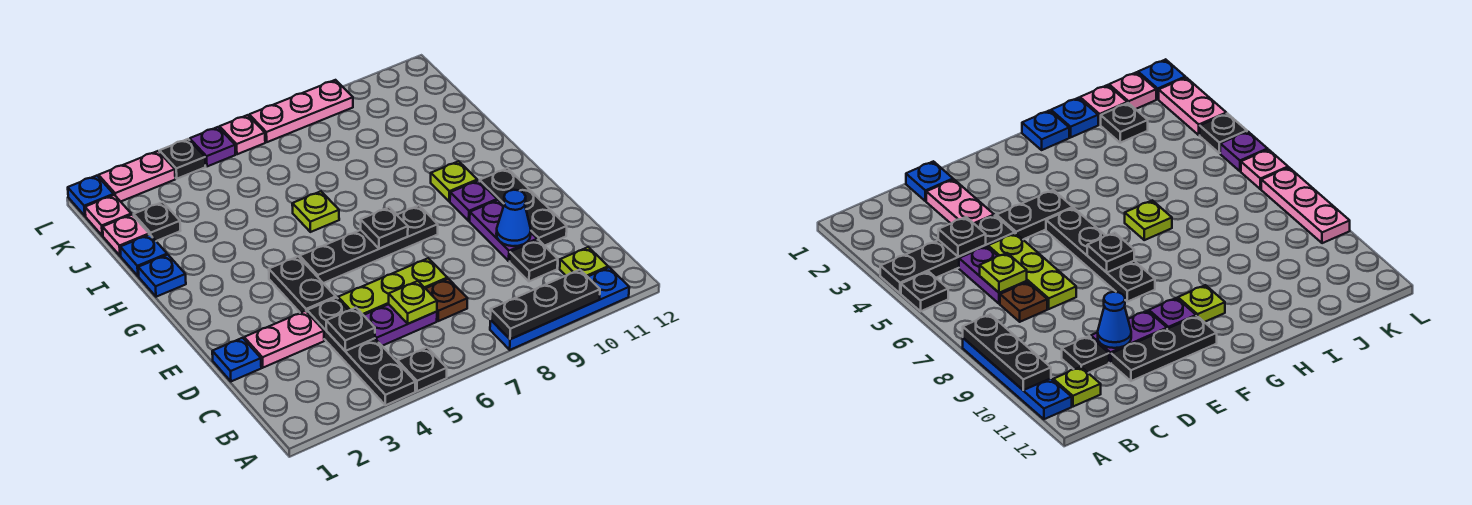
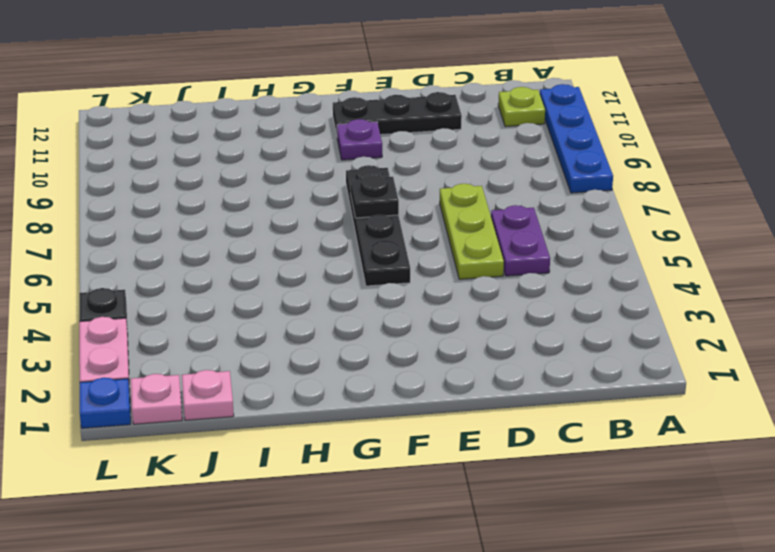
none -> black 1x4 plate [307,298,415,405]
none -> black 1x1 plate [398,347,447,391]
none -> brown 1x1 plate [425,279,467,321]
none -> black 1x1 plate [510,240,558,281]

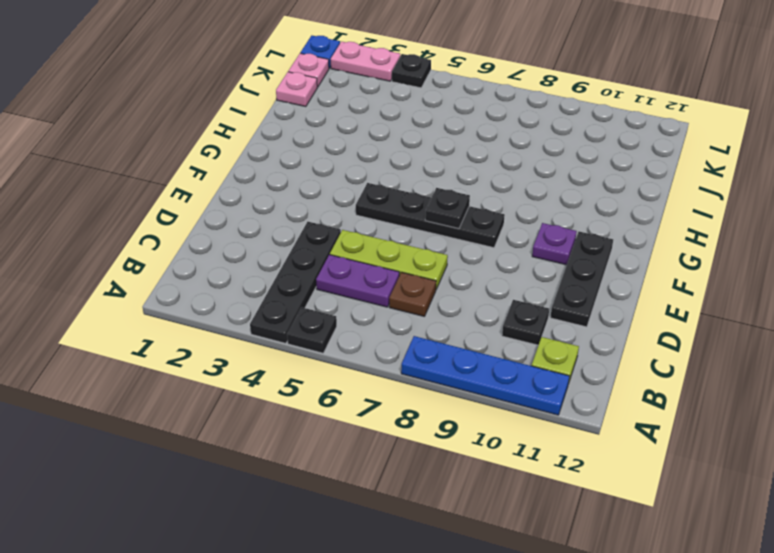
none -> blue 1x1 plate [212,338,261,381]
none -> pink 1x2 plate [244,311,324,368]
none -> purple 1x2 plate [470,200,537,261]
none -> black 1x2 plate [269,257,336,313]

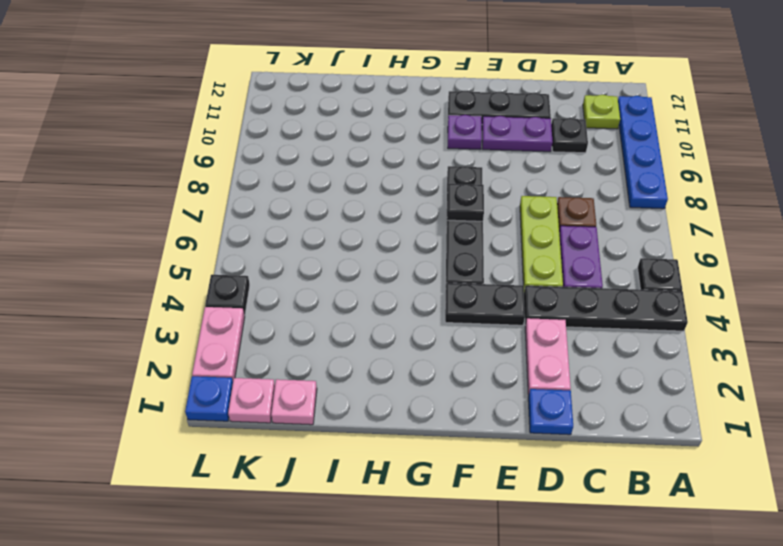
none -> lime 1x1 plate [431,161,477,202]
none -> blue 1x1 plate [138,255,186,297]
none -> lime 1x1 plate [292,191,339,232]
none -> blue 1x1 plate [120,235,167,276]

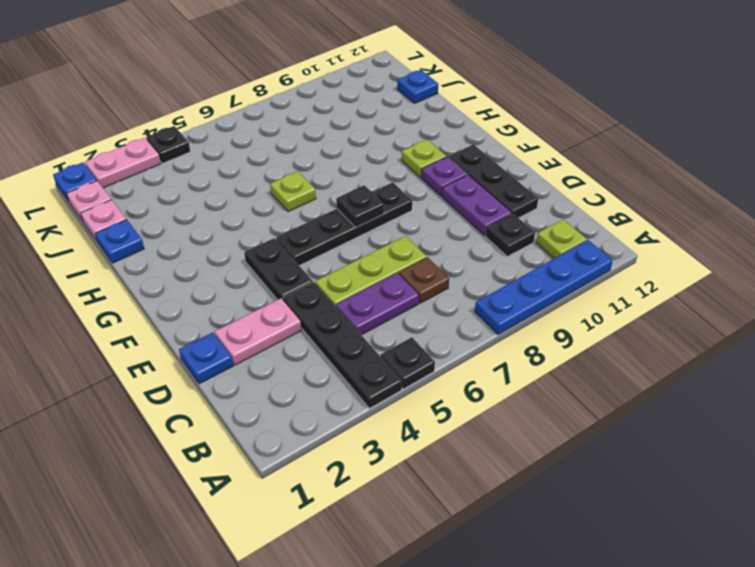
blue 1x1 plate [397,70,438,104] -> blue 1x1 plate moved to [138,255,186,297]
none -> black 1x1 plate [134,202,181,241]
none -> purple 1x1 plate [190,127,235,166]
none -> pink 1x1 plate [220,115,265,154]
none -> pink 1x3 plate [249,80,353,142]

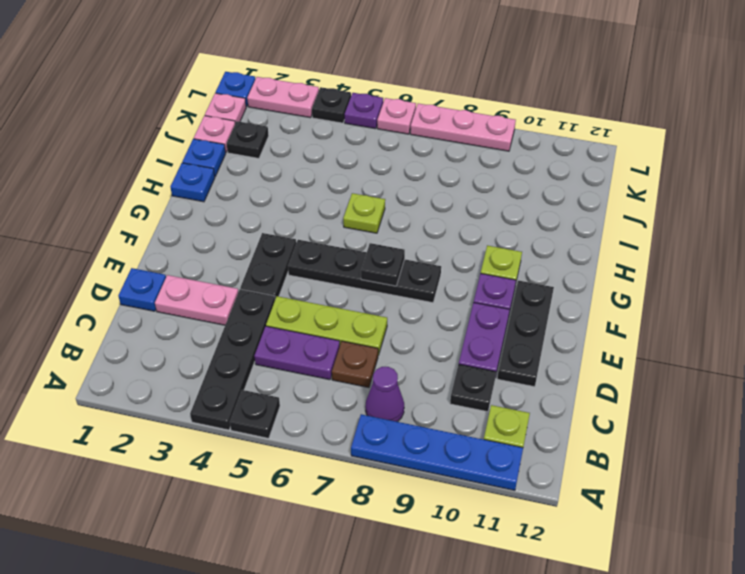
purple 1x1 cone [365,367,404,422] -> none
none -> black 1x3 plate [490,270,600,339]
none -> black 1x1 plate [326,308,375,351]
none -> lime 1x1 plate [389,281,437,324]
none -> blue 1x1 cone [496,190,531,246]

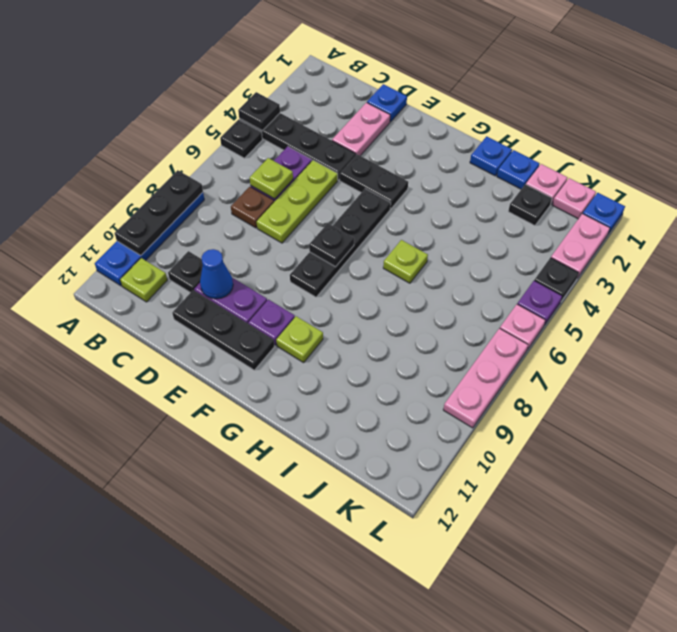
black 1x1 plate [238,92,280,130] -> black 1x1 plate moved to [326,308,375,351]

